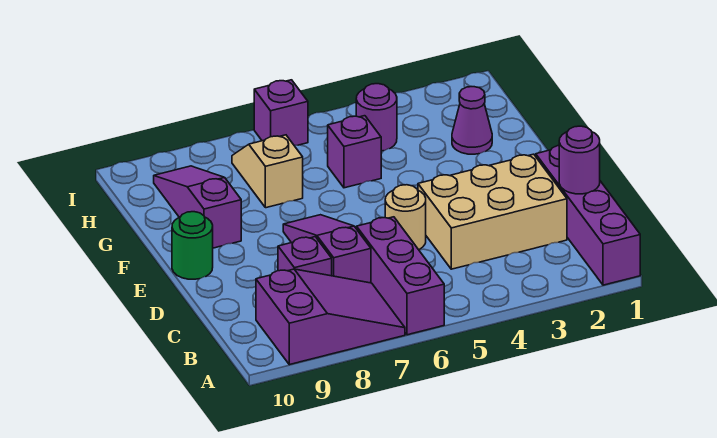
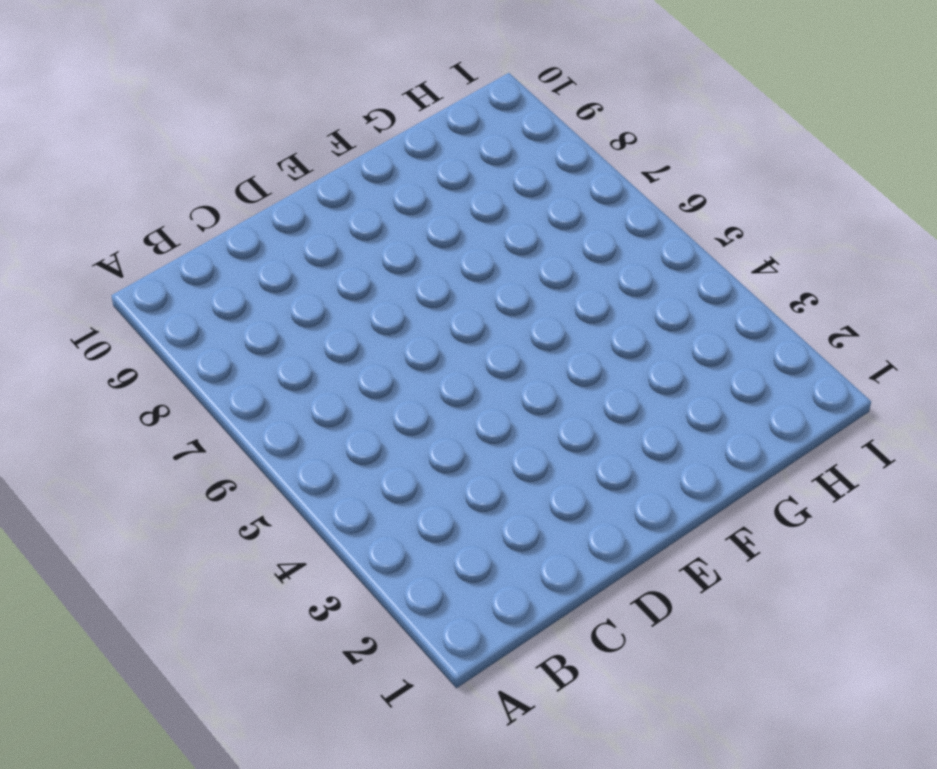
none -> purple 1x4 brick [536,146,640,285]
none -> purple 1x3 brick [357,217,444,335]
none -> purple 2x3 slope [256,269,405,365]

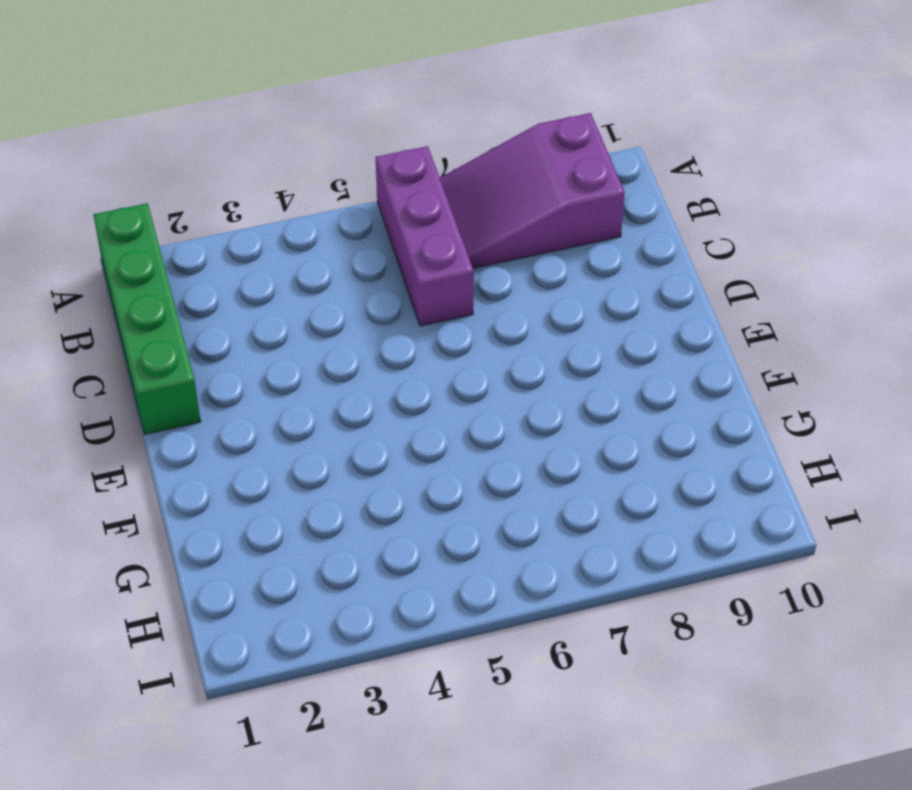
green 1x4 brick [93,203,201,434] -> purple 1x4 brick [536,146,640,285]
none -> tan 2x3 brick [418,154,567,269]
none -> purple 1x3 slope [283,215,371,283]
none -> purple 1x1 brick [278,237,332,276]

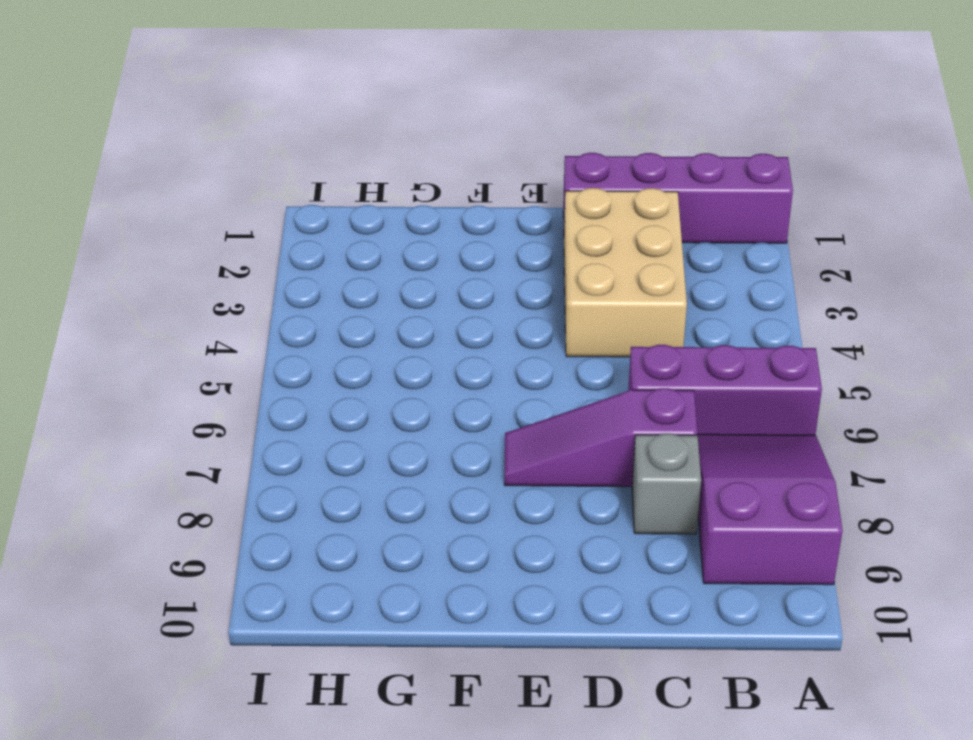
grey 1x1 brick [632,434,701,534] -> purple 1x1 brick [278,237,332,276]
none -> tan 1x1 round brick [385,185,426,250]
none -> green 1x1 round brick [172,212,213,279]
none -> purple 1x3 slope [154,166,241,248]

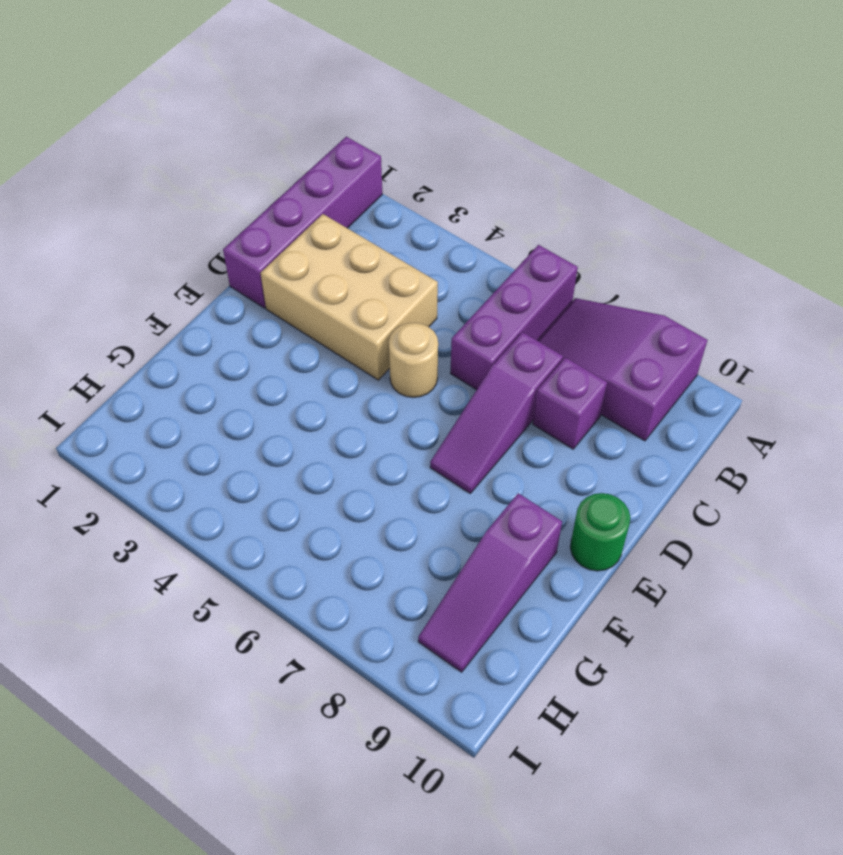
none -> purple 1x1 cone [452,87,492,154]
none -> purple 1x1 brick [328,116,381,188]
none -> tan 1x2 slope [232,135,303,208]

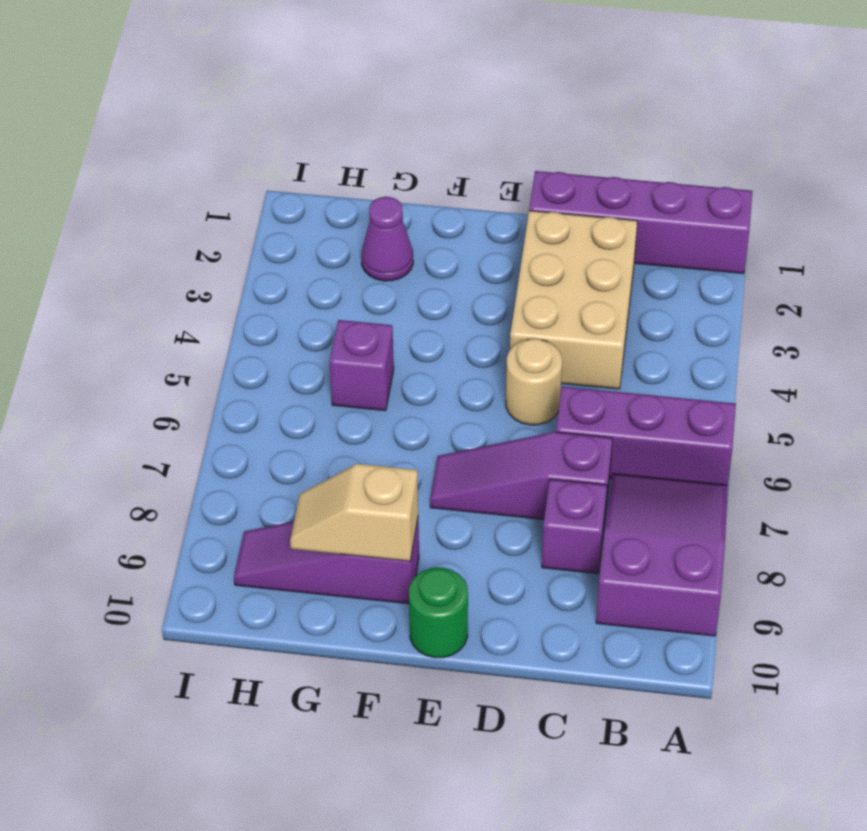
tan 1x2 slope [290,464,418,561] -> tan 1x2 slope moved to [232,135,303,208]
none -> purple 1x1 round brick [356,84,397,151]
none -> purple 1x1 brick [254,80,308,146]
none -> purple 1x1 round brick [559,126,600,194]

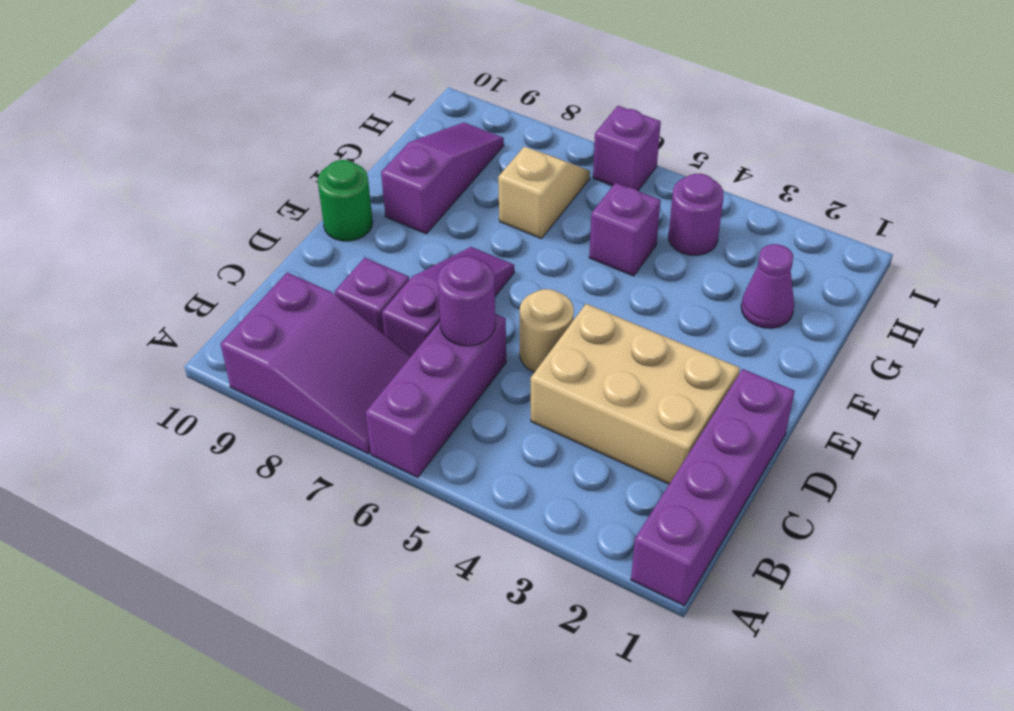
purple 1x1 round brick [438,256,495,346] -> purple 1x1 round brick moved to [559,126,600,194]

